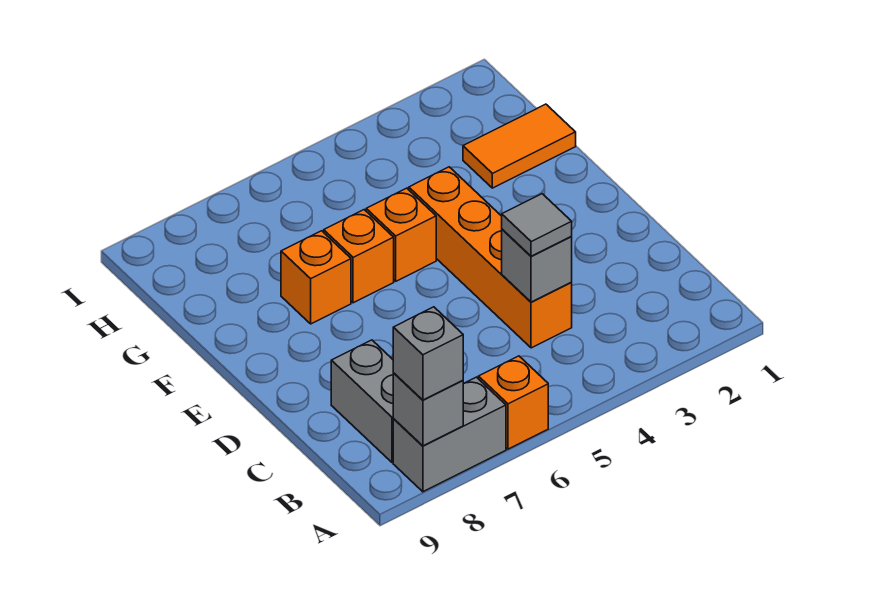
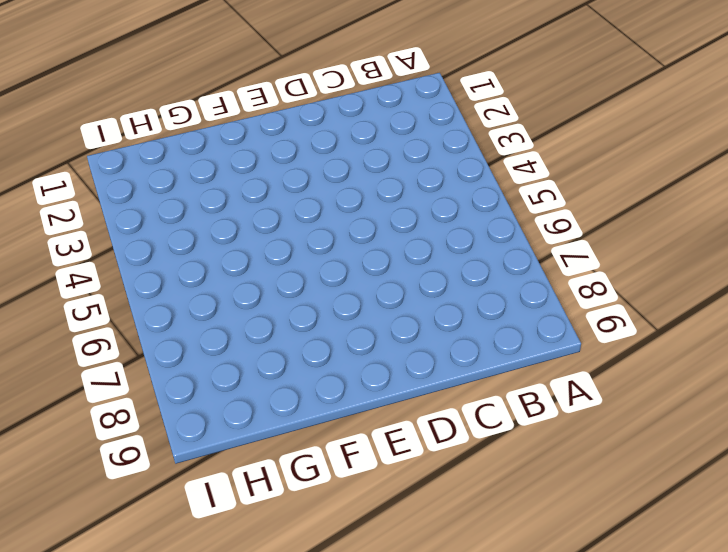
none -> orange 1x1 brick [478,356,548,449]
none -> grey 1x2 brick [393,377,506,492]
none -> grey 1x2 brick [331,340,394,462]

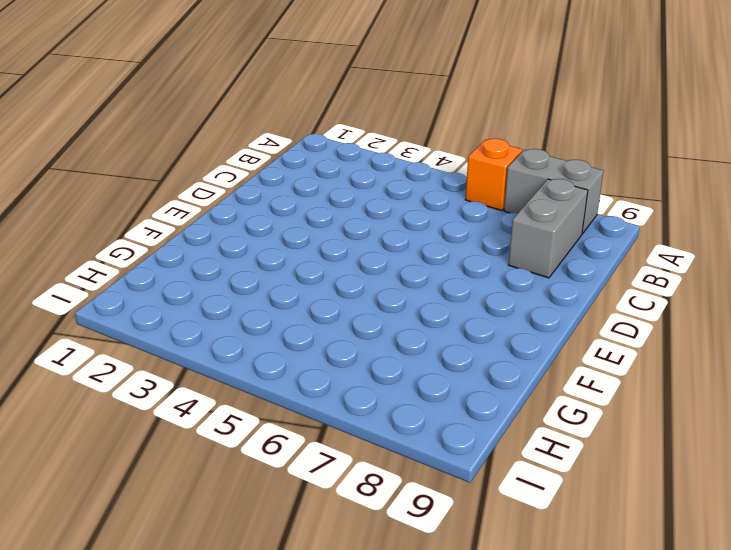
none -> orange 1x4 brick [409,167,572,348]
none -> orange 1x1 brick [366,188,436,281]
none -> orange 1x1 brick [324,210,394,303]

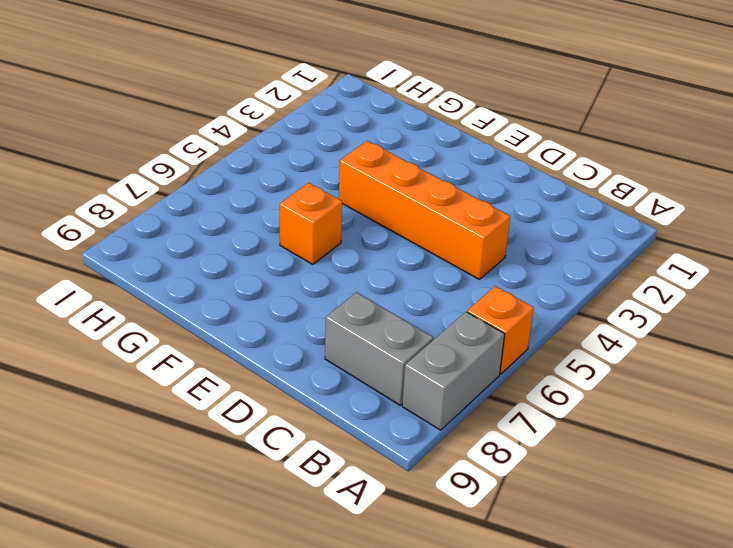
none -> orange 1x1 brick [366,188,436,281]
none -> orange 1x1 brick [281,231,351,324]
none -> orange 1x2 tile [463,104,576,188]

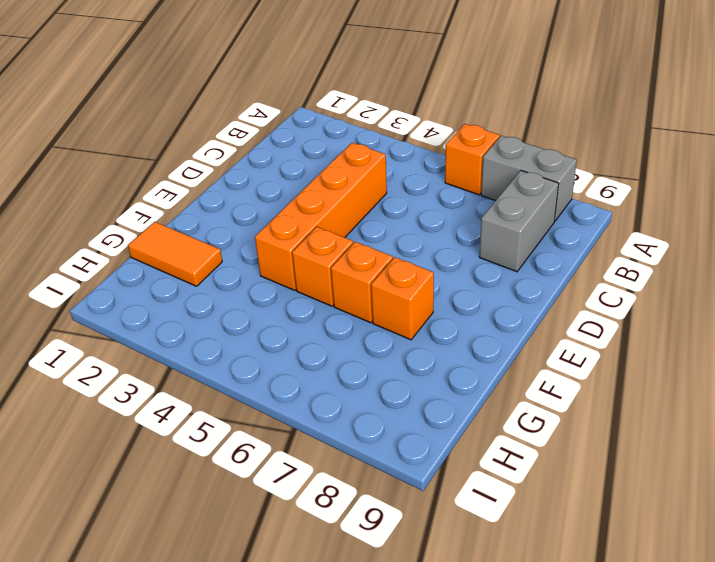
none -> grey 1x1 brick [393,373,463,446]
none -> grey 1x1 brick [502,229,572,302]
none -> grey 1x1 brick [393,307,463,400]

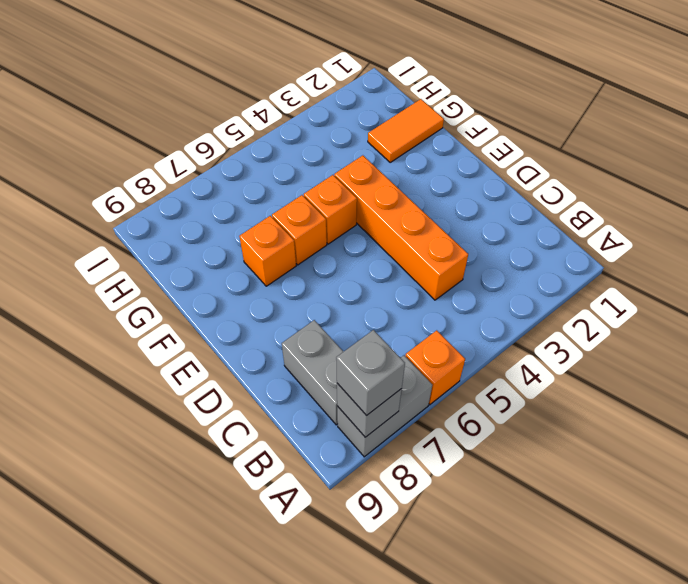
none -> grey 1x1 brick [502,229,572,302]
none -> grey 1x1 tile [502,194,572,256]

